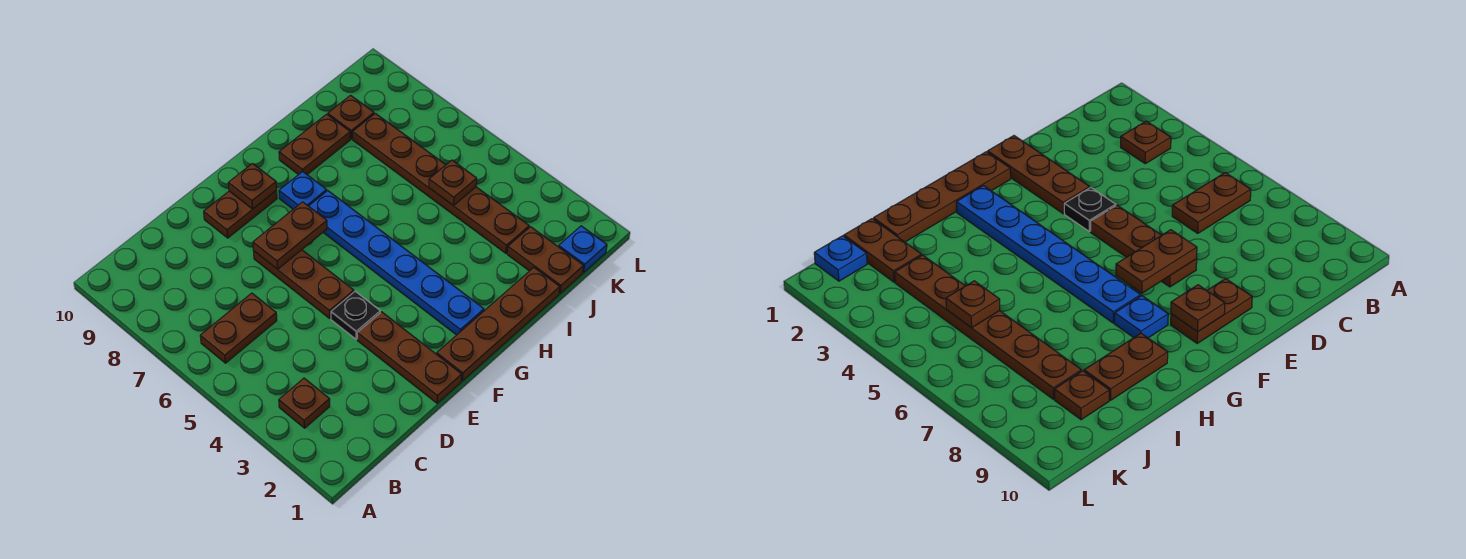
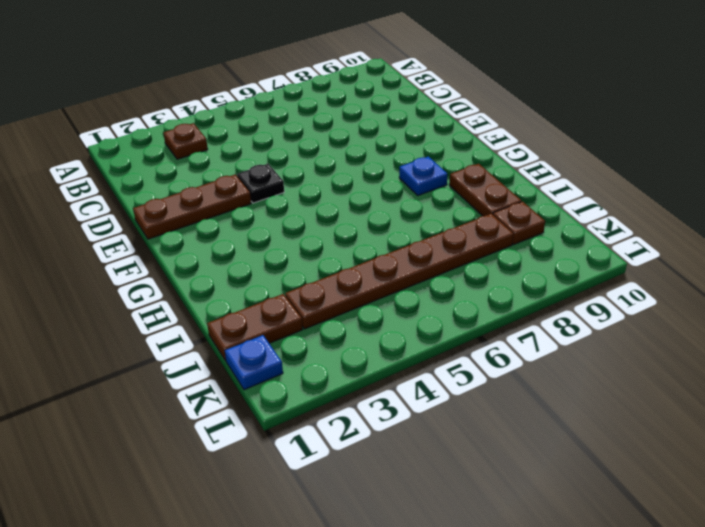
none -> brown 1x2 plate [200,293,277,363]
none -> brown 1x3 plate [254,250,354,318]
none -> brown 1x2 plate [204,190,277,238]

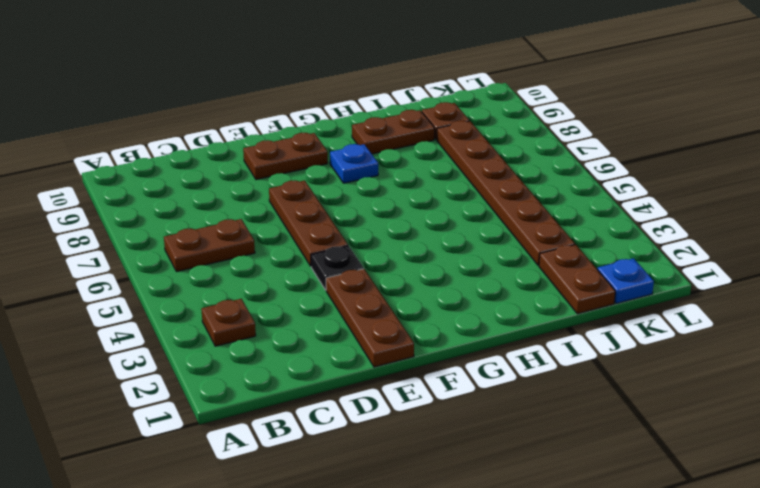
none -> brown 1x4 plate [437,268,560,381]
none -> blue 1x6 plate [309,191,484,335]
none -> brown 1x2 plate [253,202,327,269]

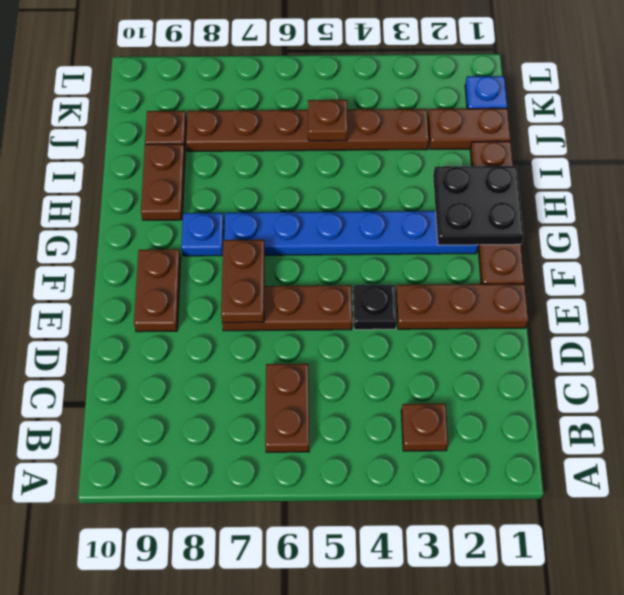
black 2x2 plate [433,166,523,245] -> none
none -> brown 1x1 plate [228,164,277,209]

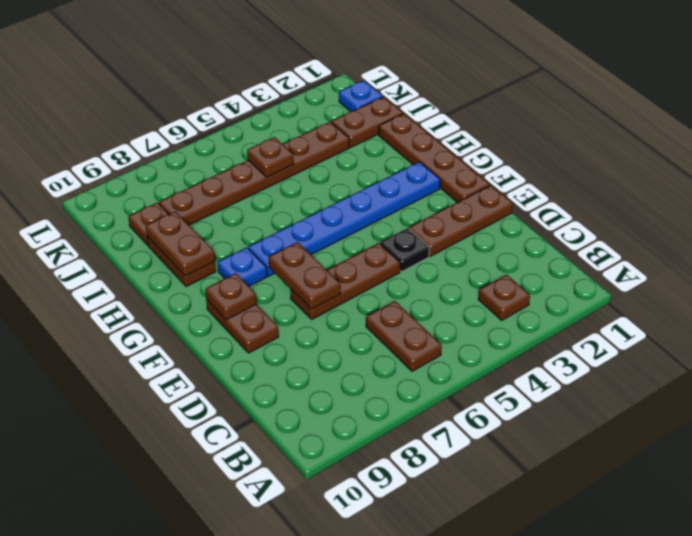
brown 1x2 plate [146,211,215,276] -> none

